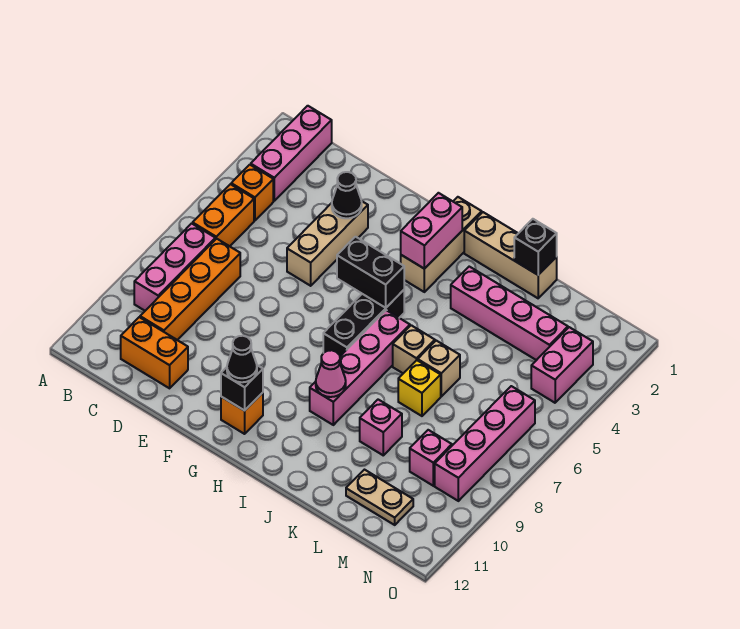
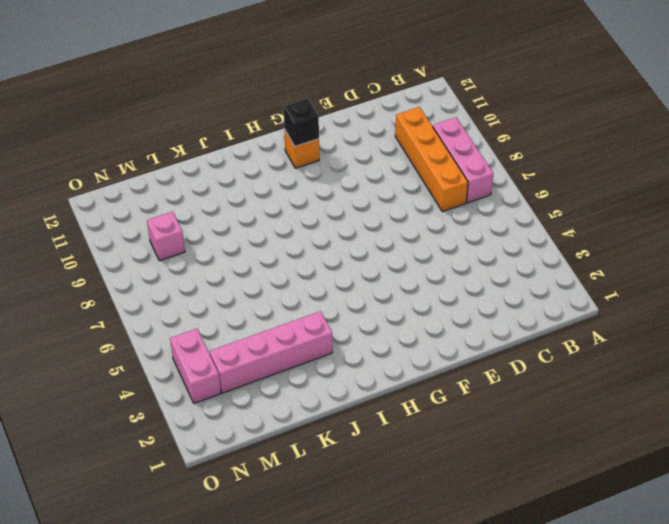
none -> pink 1x3 brick [251,106,332,201]
none -> orange 1x1 brick [231,165,273,220]
none -> orange 1x2 brick [193,184,254,246]

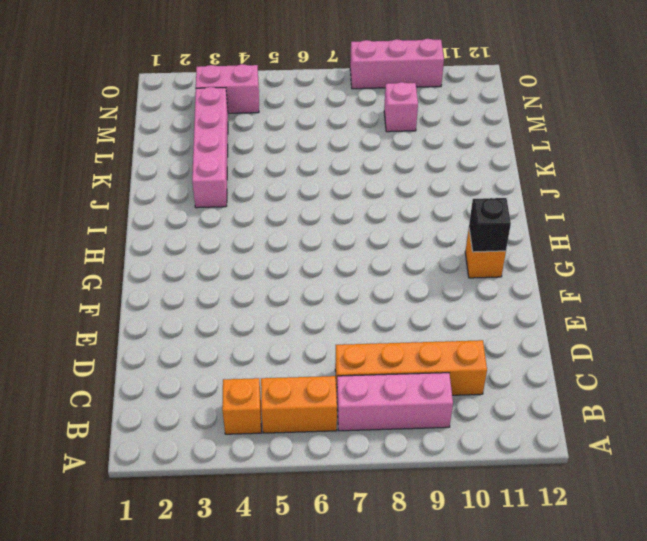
pink 1x3 brick [350,39,444,89] -> pink 1x3 brick moved to [251,106,332,201]
none -> orange 1x2 brick [121,317,188,388]
none -> tan 1x3 brick [287,202,368,286]
none -> tan 1x3 brick [400,197,482,292]

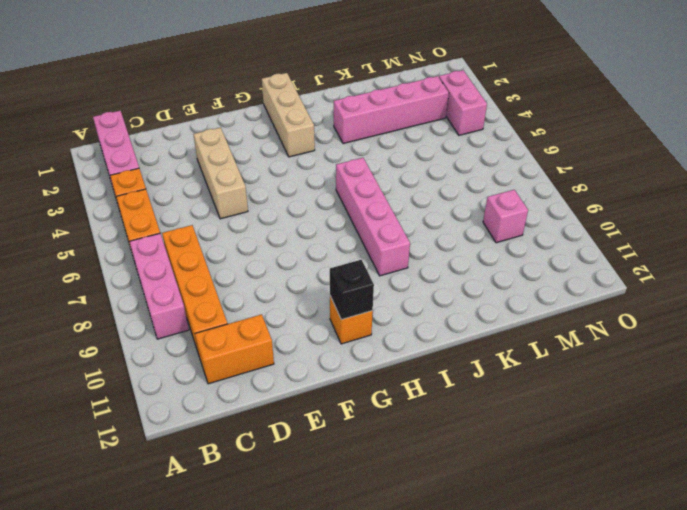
none -> black 1x3 brick [323,290,404,356]
none -> tan 1x3 brick [464,212,557,298]
none -> tan 1x1 brick [393,325,435,373]

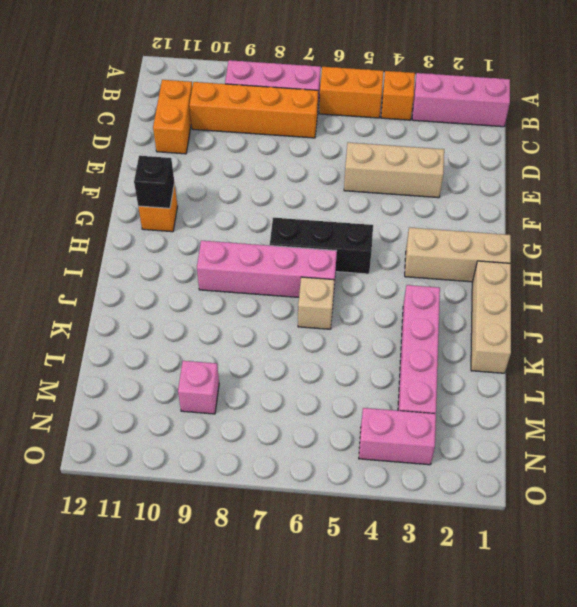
none -> tan 1x1 brick [418,341,460,396]
none -> yellow 1x1 brick [398,360,441,416]
none -> pink 1x1 brick [360,400,402,455]

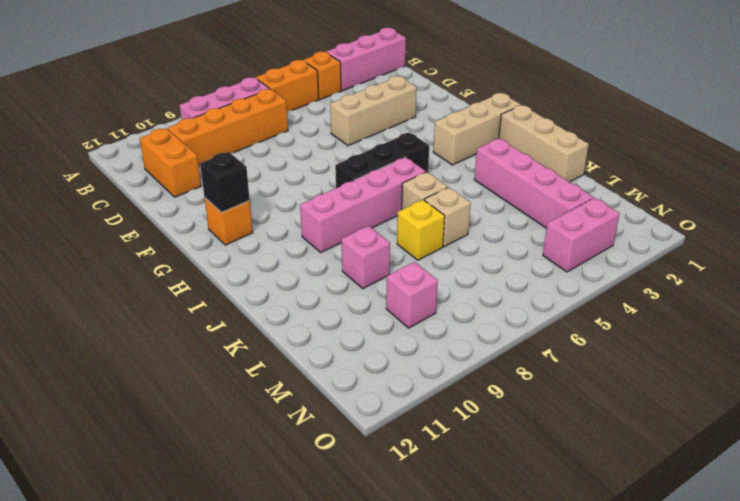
none -> tan 1x2 plate [346,470,413,525]
none -> pink 1x4 brick [435,386,535,501]
none -> black 1x1 cone [332,172,362,218]

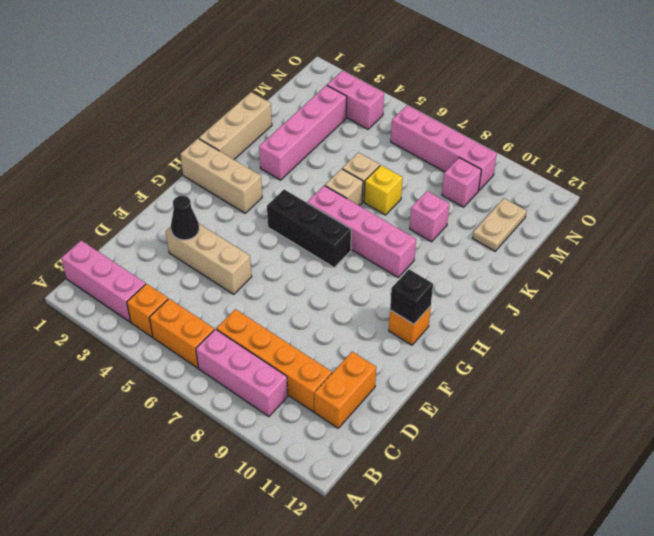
none -> black 1x2 brick [337,237,404,308]
none -> pink 1x2 brick [401,193,462,269]
none -> pink 1x1 cone [316,350,346,397]

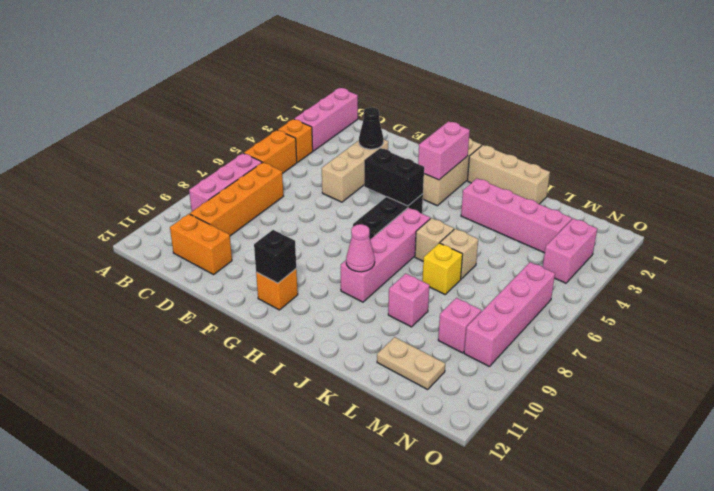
none -> black 1x1 brick [514,219,557,275]
none -> black 1x1 cone [227,336,257,382]

